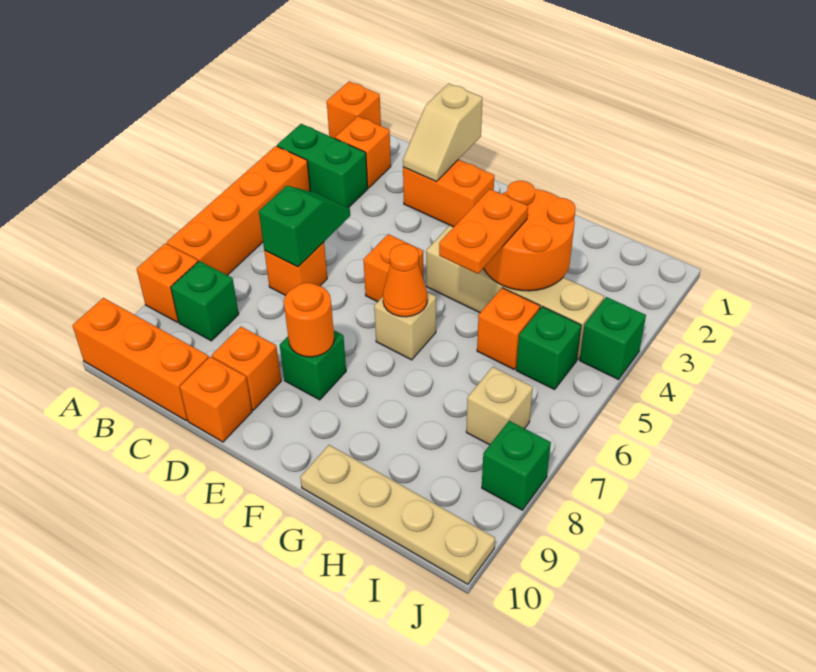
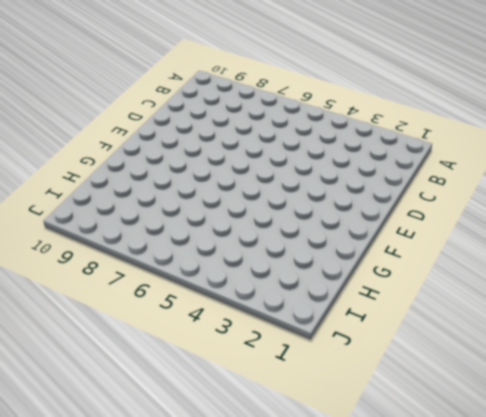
none -> orange 1x1 brick [327,81,381,138]
none -> green 1x2 brick [277,124,368,208]
none -> orange 1x4 brick [167,146,310,275]

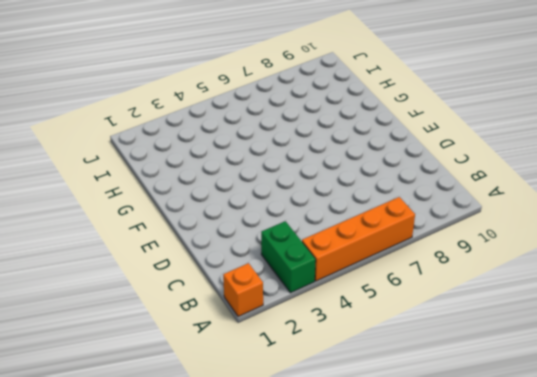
none -> orange 1x1 brick [137,243,198,322]
none -> orange 1x3 brick [72,298,209,420]
none -> orange 1x1 brick [335,116,391,188]

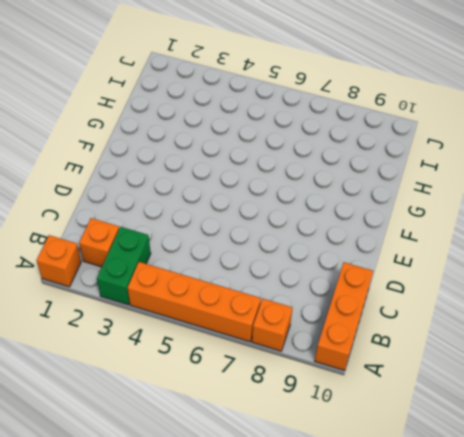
none -> green 1x1 brick [171,261,239,341]
none -> orange 1x1 brick [264,242,327,295]
none -> orange 1x2 brick [403,160,494,227]

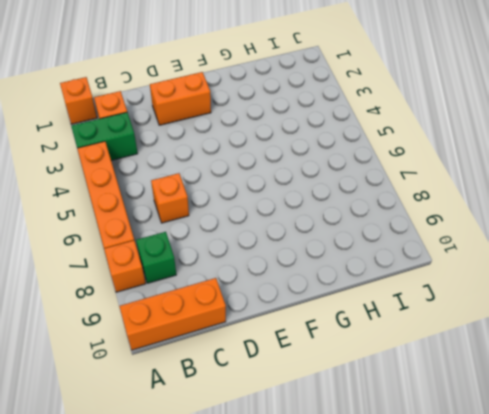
none -> orange 1x1 brick [212,327,281,410]
none -> orange 1x1 brick [180,357,252,442]
none -> orange 1x1 brick [363,234,423,302]

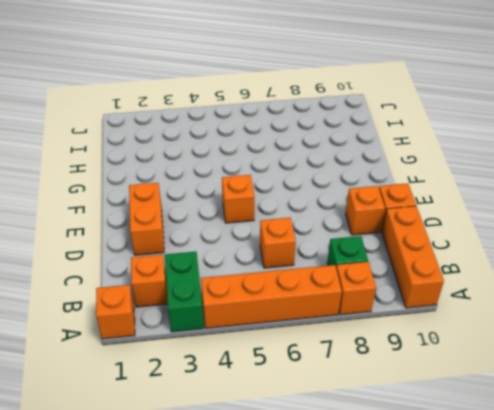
none -> green 1x1 brick [280,331,346,400]
none -> tan 1x4 brick [426,225,604,360]
none -> tan 1x1 brick [374,292,436,360]

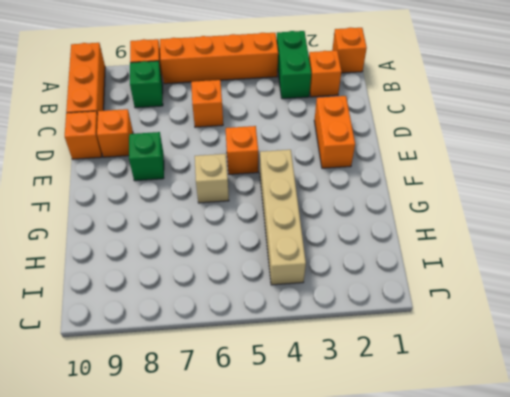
none -> tan 1x4 plate [300,445,495,584]
none -> orange 1x1 brick [477,288,540,369]
none -> green 1x1 brick [516,307,581,390]

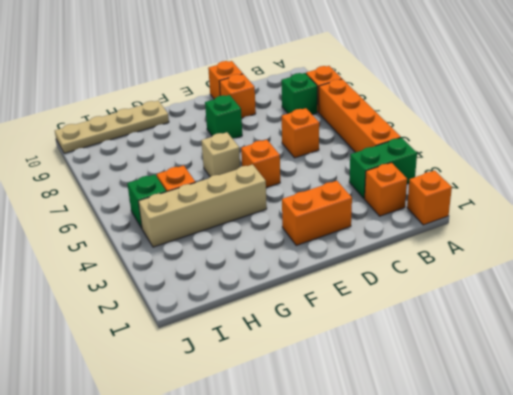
none -> orange 1x3 brick [72,298,209,420]
none -> tan 1x1 brick [466,367,533,445]
none -> green 1x1 brick [580,297,646,380]

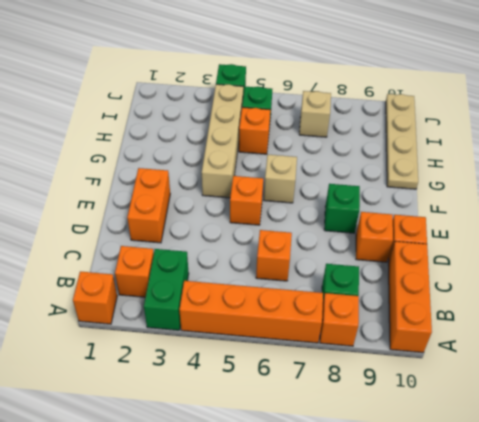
none -> green 1x1 brick [482,421,551,510]
none -> green 1x2 slope [259,186,350,267]
none -> tan 1x2 slope [403,83,482,182]

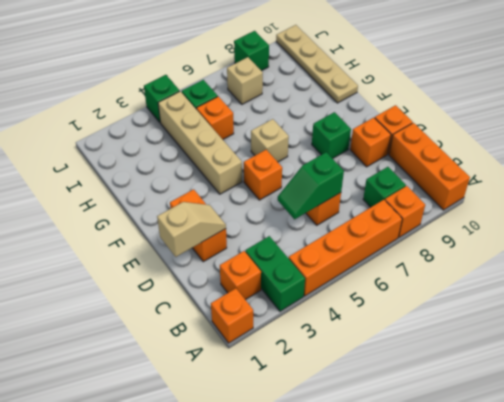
none -> orange 1x1 round brick [284,283,334,357]
none -> orange 1x1 cone [383,244,427,317]
none -> orange 2x2 round brick [484,181,575,291]

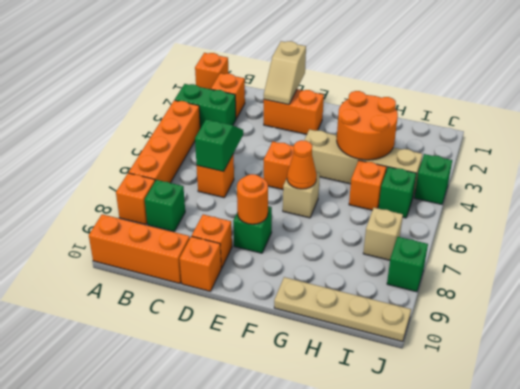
none -> orange 1x2 plate [439,189,528,274]

